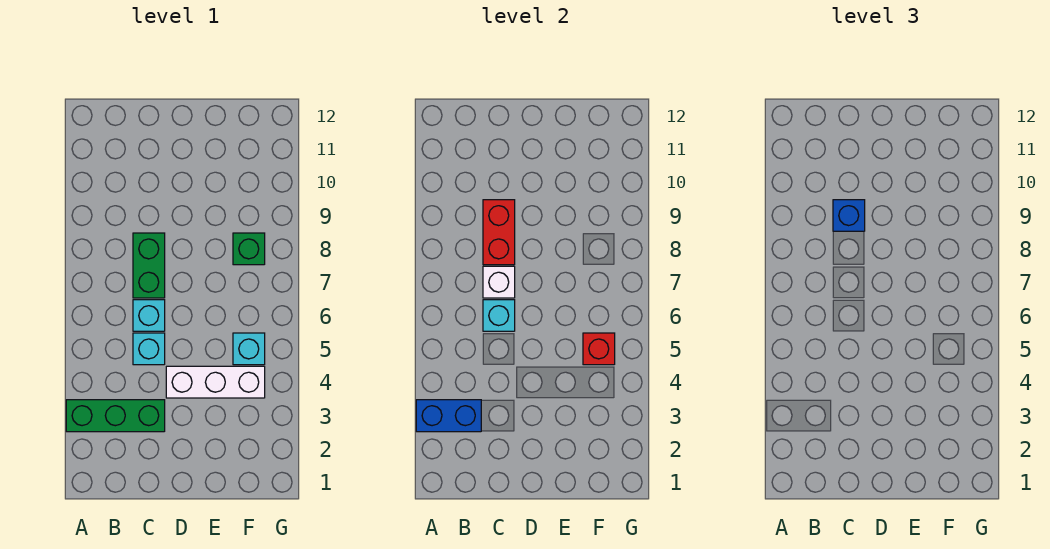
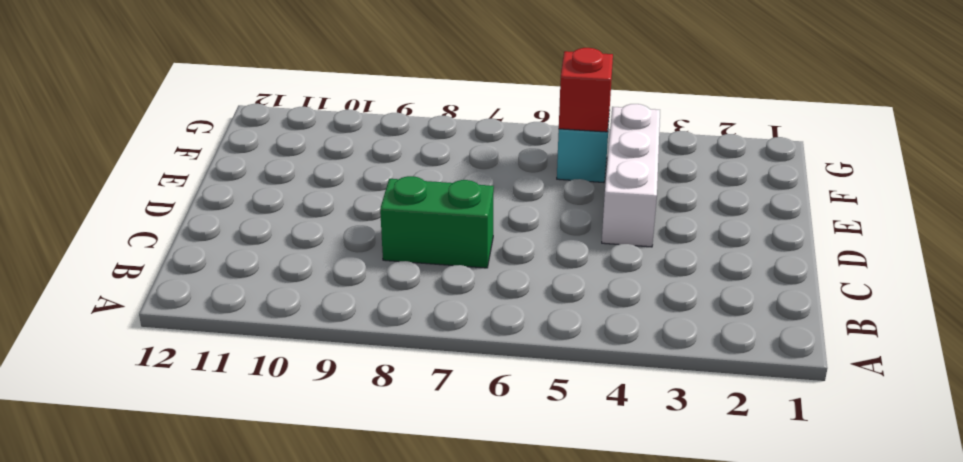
none -> green 1x3 brick [66,400,165,432]
none -> cyan 1x1 brick [133,333,165,365]
none -> cyan 1x1 brick [133,300,165,331]

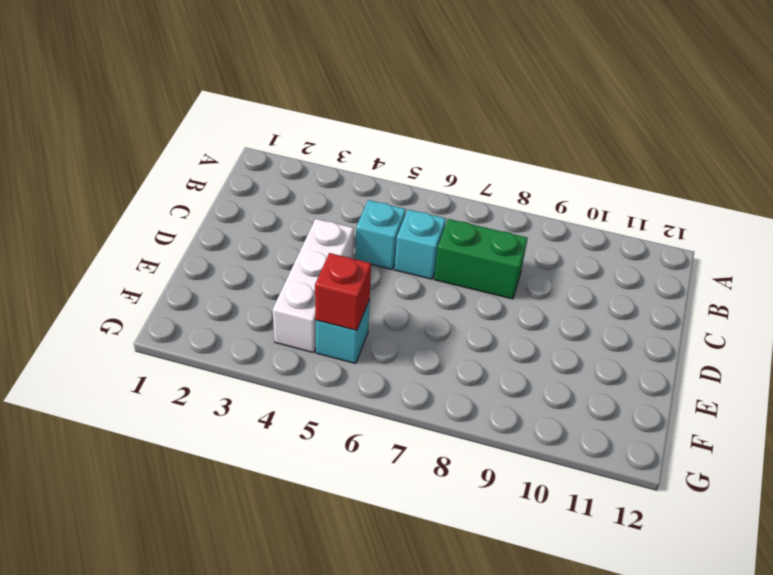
none -> green 1x3 brick [66,400,165,432]
none -> green 1x1 brick [233,233,265,265]
none -> blue 1x2 brick [416,400,481,432]

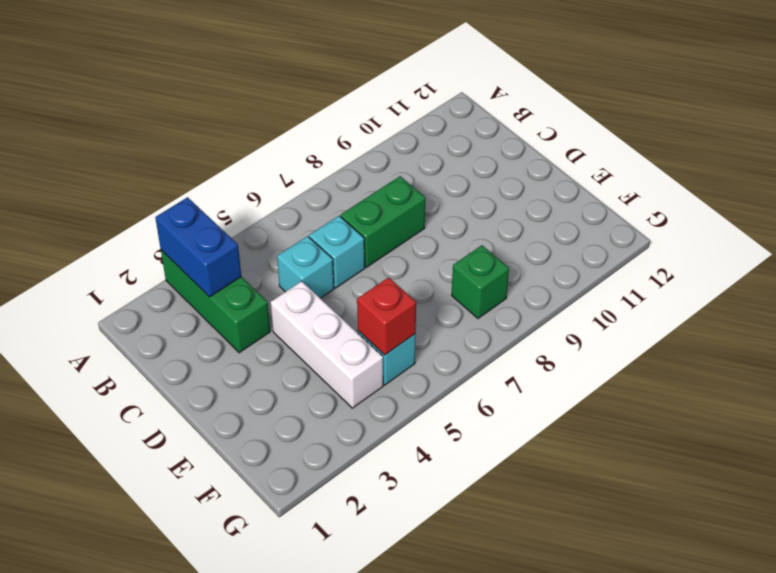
none -> cyan 1x1 brick [483,300,515,331]
none -> white 1x1 brick [483,266,515,298]
none -> red 1x2 brick [483,200,515,265]

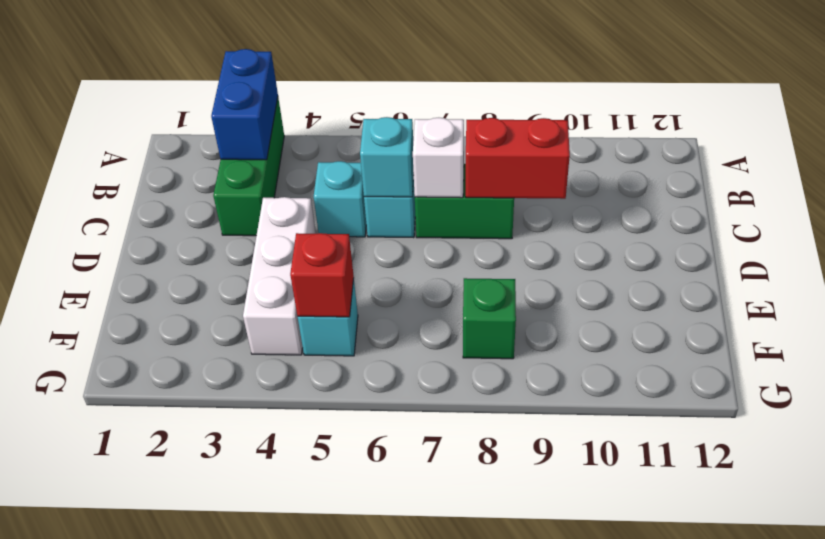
none -> blue 1x1 brick [833,200,865,231]

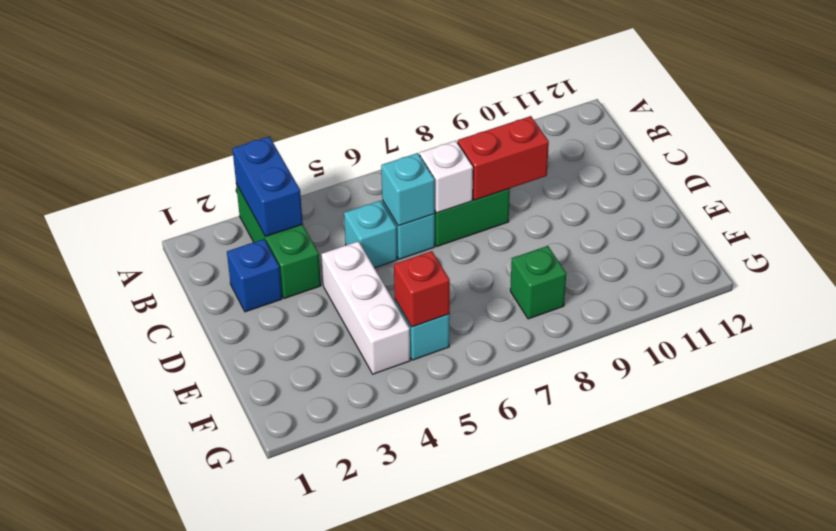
blue 1x1 brick [227,239,282,312] -> blue 1x1 brick moved to [833,200,865,231]

